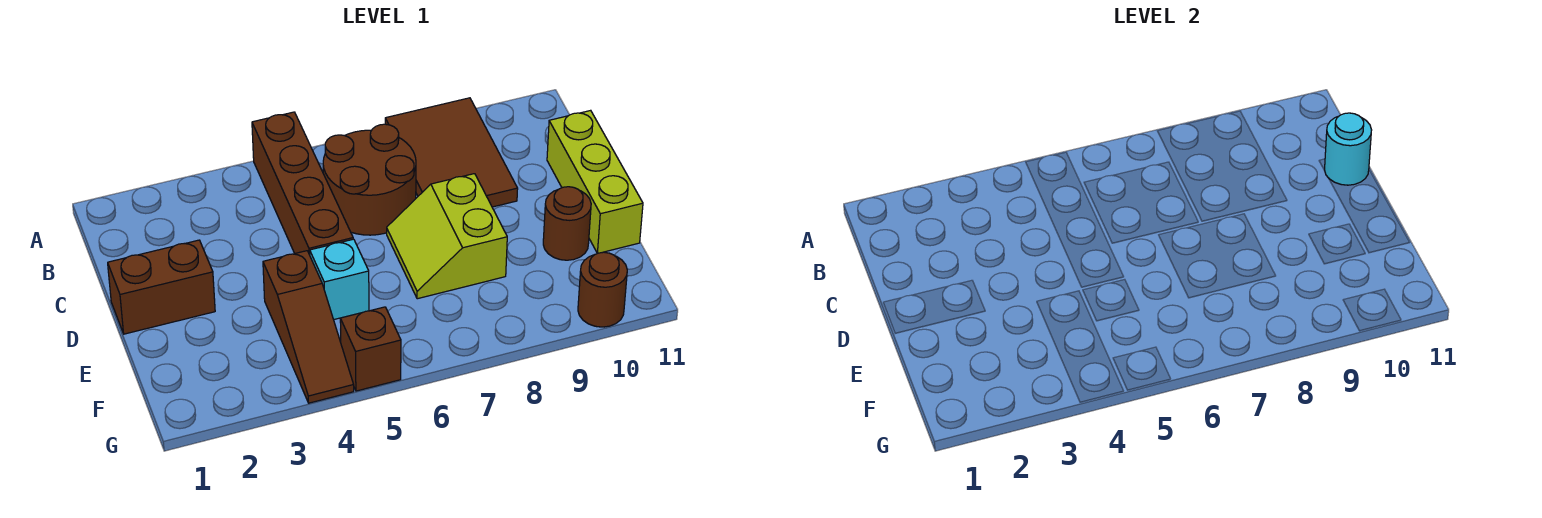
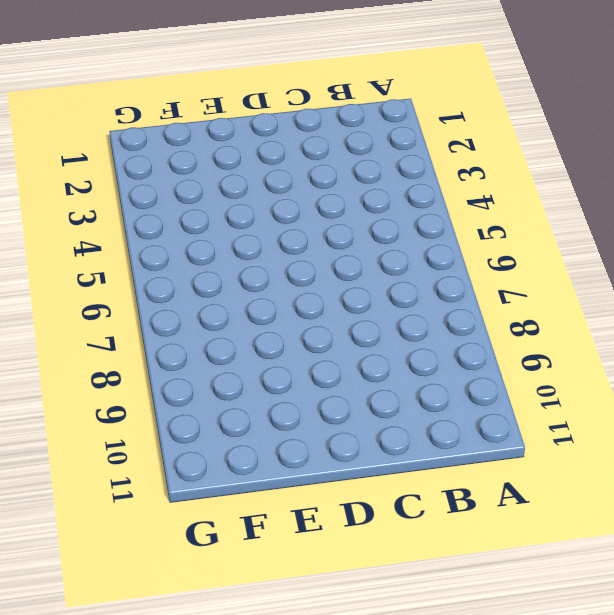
none -> brown 1x4 brick [252,112,353,255]
none -> brown 2x3 tile [385,98,518,207]
none -> brown 2x2 round brick [323,124,416,235]

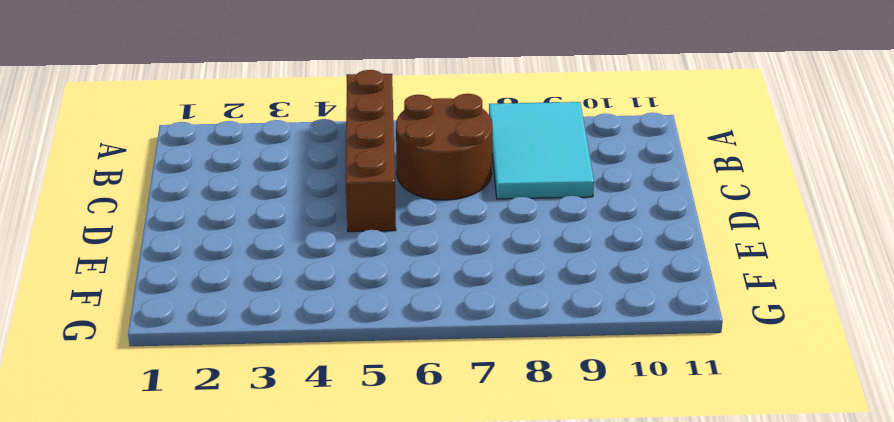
cyan 2x3 tile [489,102,594,199] -> brown 2x3 tile [385,98,518,207]
none -> lime 1x3 brick [547,110,643,253]
none -> brown 1x2 brick [108,240,215,334]
none -> lime 2x2 slope [387,174,507,299]

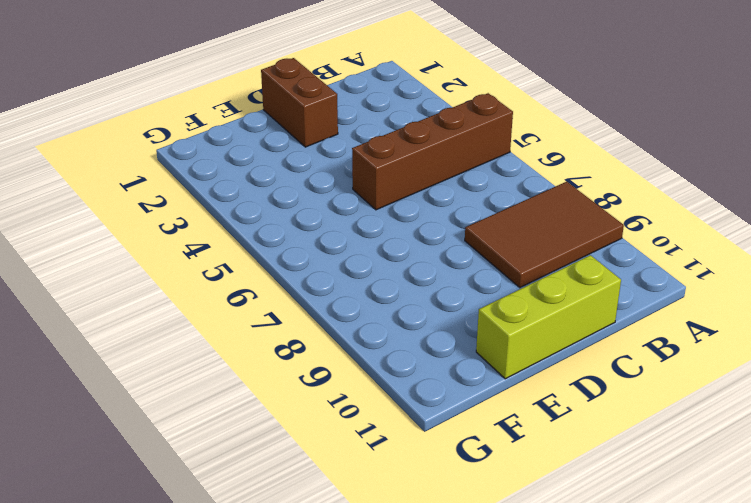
none -> brown 2x2 round brick [323,124,416,235]
none -> lime 2x2 slope [387,174,507,299]
none -> brown 1x3 slope [263,251,354,403]

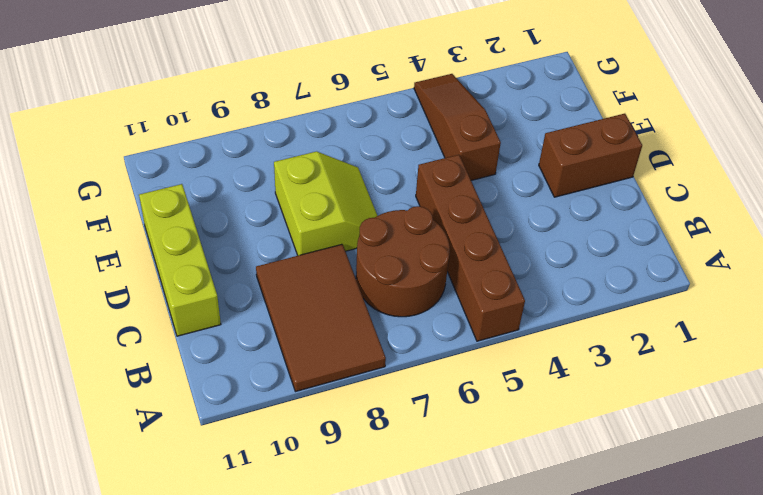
none -> cyan 1x1 brick [310,239,369,320]
none -> brown 1x1 round brick [543,187,591,260]
none -> brown 1x1 brick [340,307,401,391]

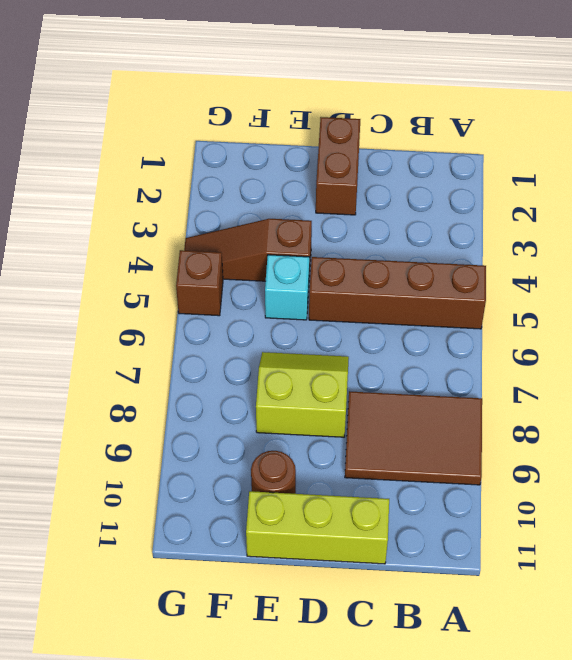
none -> brown 2x2 round brick [323,124,416,235]
none -> brown 1x1 round brick [578,252,627,327]
none -> cyan 1x1 round brick [1325,113,1371,185]

